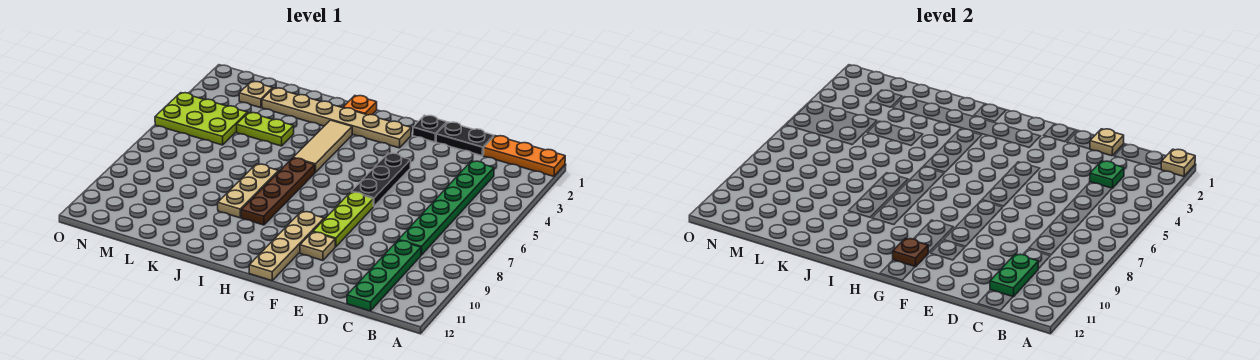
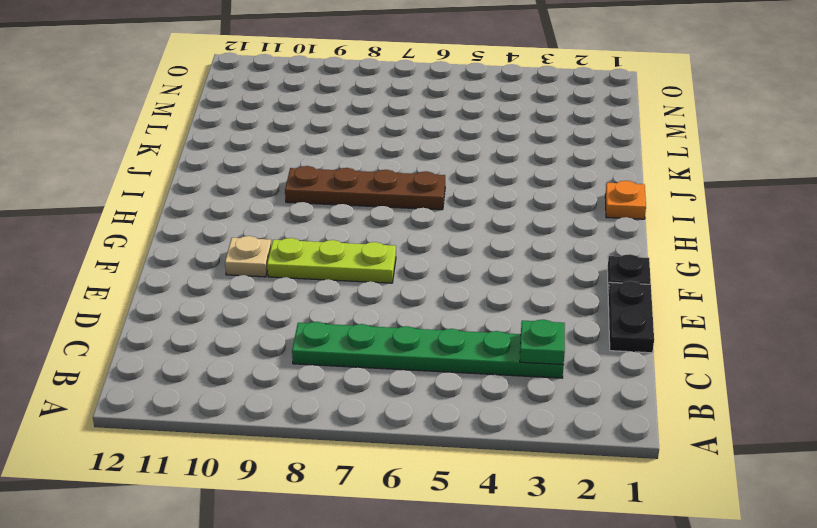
none -> orange 1x3 plate [484,136,565,176]
none -> green 1x4 plate [347,240,421,311]
none -> black 1x3 plate [351,153,411,207]

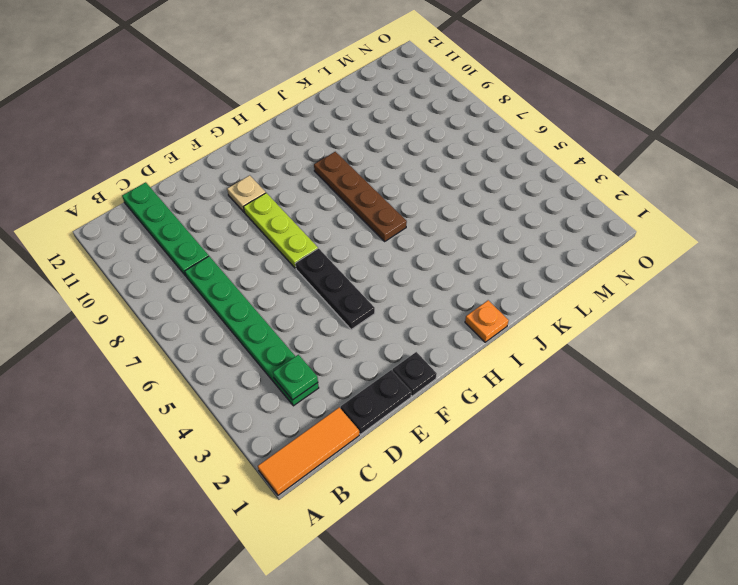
orange 1x3 tile [258,407,359,495] -> orange 1x3 plate [484,136,565,176]
none -> tan 1x6 plate [262,88,411,148]
none -> tan 1x4 plate [249,211,324,281]
none -> tan 1x3 tile [293,120,352,172]

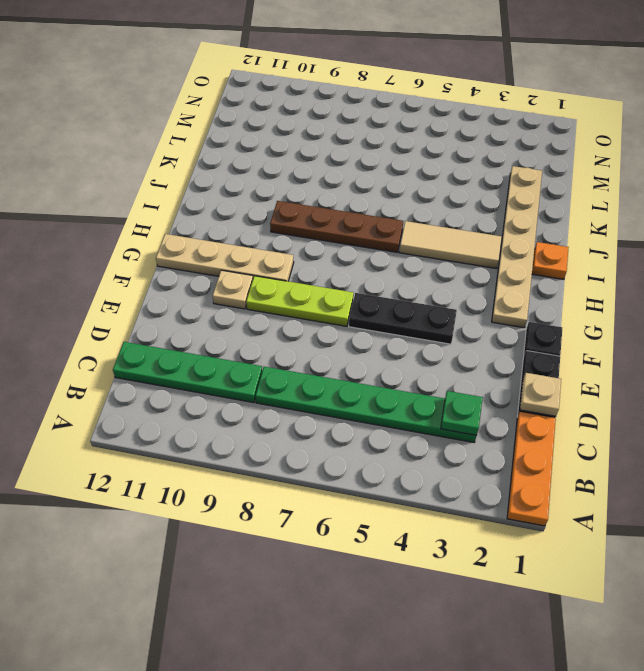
none -> tan 1x3 plate [218,164,279,218]
none -> lime 1x2 plate [237,113,294,146]
none -> tan 1x1 plate [239,81,273,108]

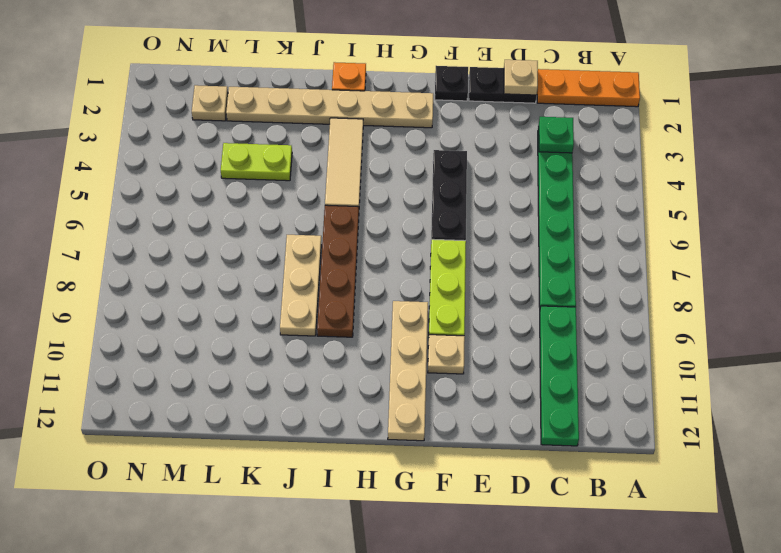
none -> lime 2x3 plate [155,93,248,145]
none -> tan 1x1 plate [1161,149,1195,176]
none -> green 1x2 plate [990,254,1039,297]

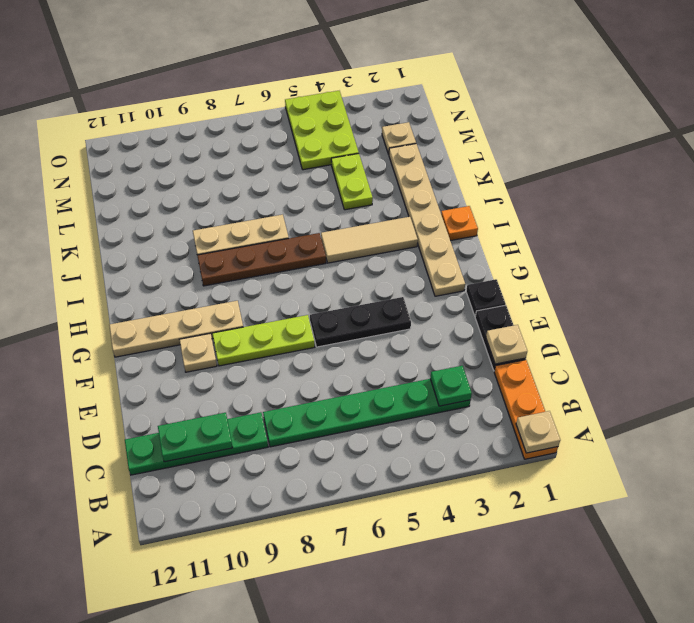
none -> brown 1x1 plate [893,238,928,267]

